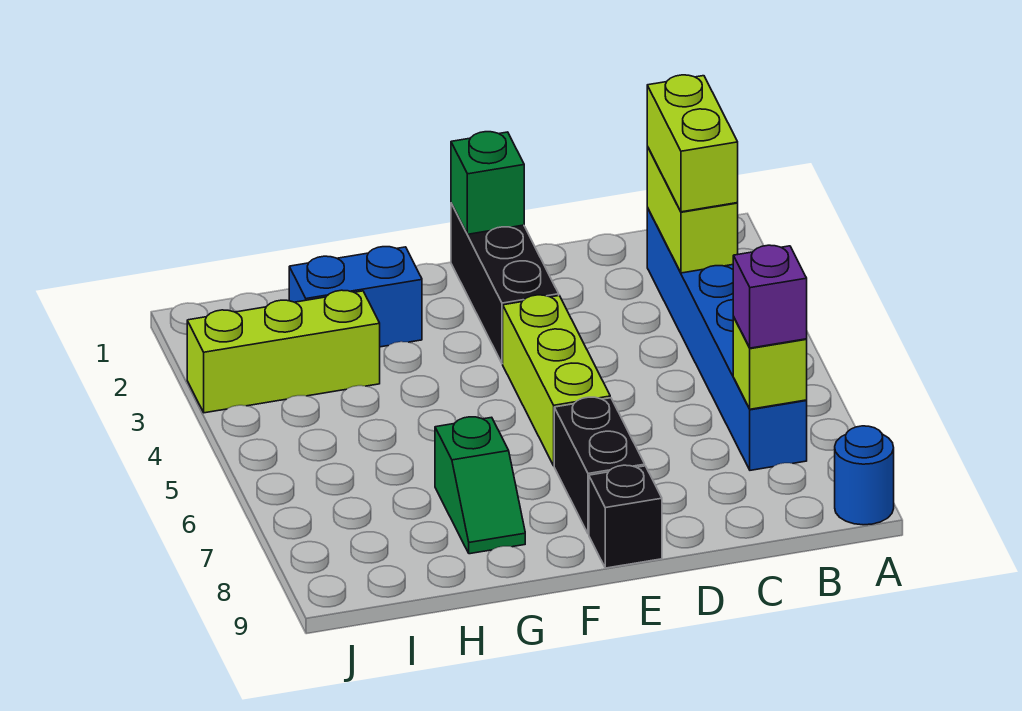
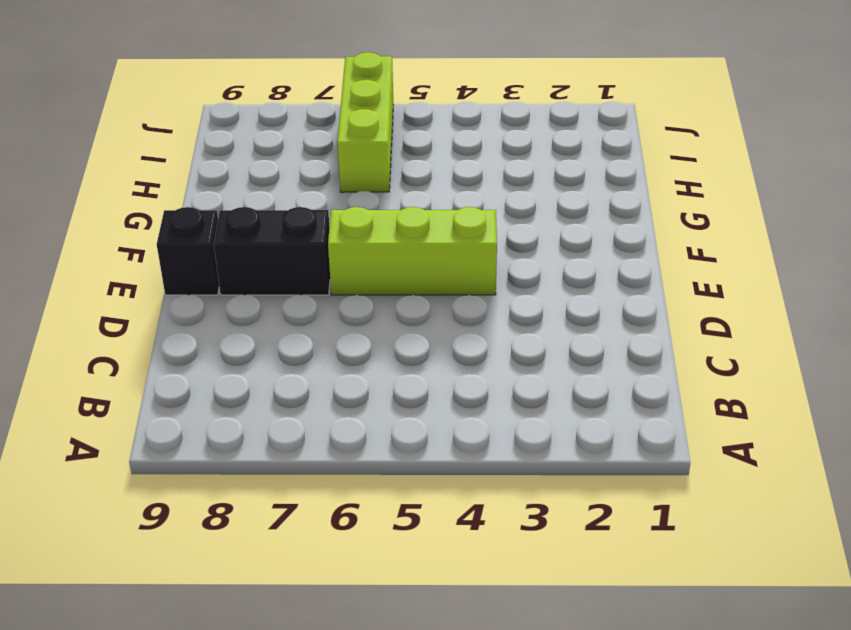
lime 1x3 brick [337,52,394,192] -> lime 1x3 brick moved to [187,290,380,413]
none -> blue 1x1 round brick [835,426,894,525]
none -> blue 1x6 brick [647,207,807,470]
none -> black 1x3 brick [451,203,559,364]

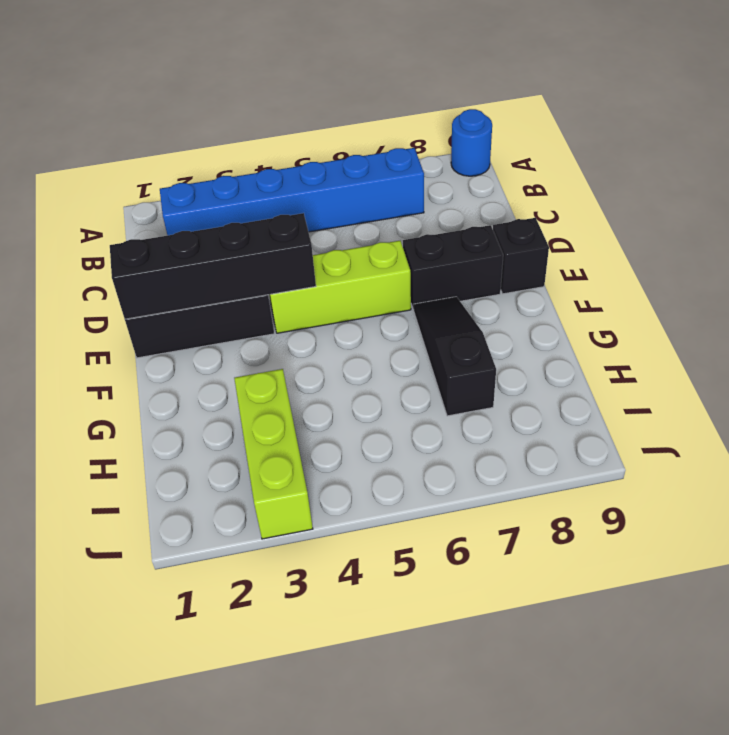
black 1x4 brick [110,213,316,319] -> green 1x1 brick [451,132,524,234]
black 1x3 slope [413,297,496,416] -> green 1x2 slope [435,417,525,554]
none -> blue 1x2 brick [289,247,422,347]
none -> lime 1x2 brick [647,147,738,273]
none -> lime 1x1 brick [733,317,807,409]

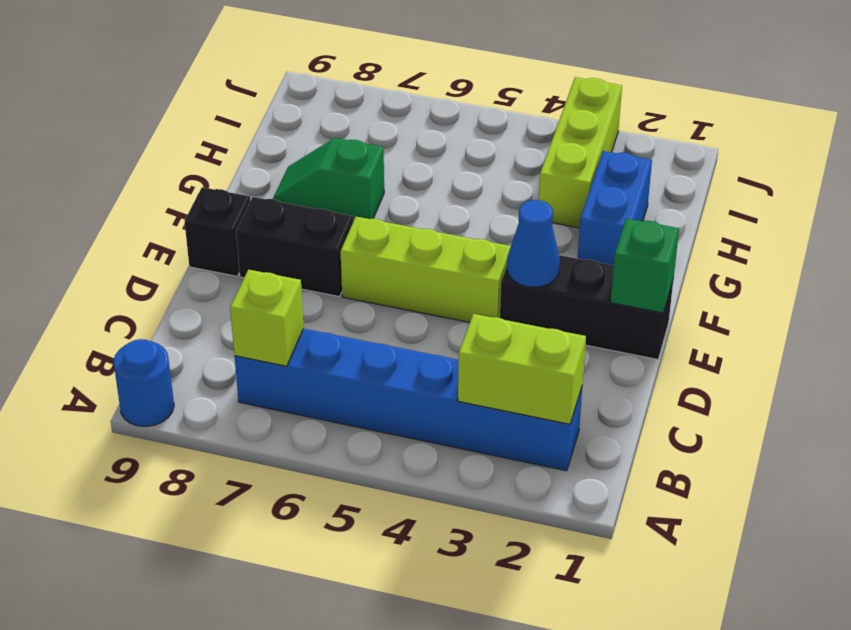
blue 1x1 cone [507,200,560,287] -> none
none -> lime 1x2 brick [647,75,738,212]
none -> purple 1x1 brick [733,245,807,348]

